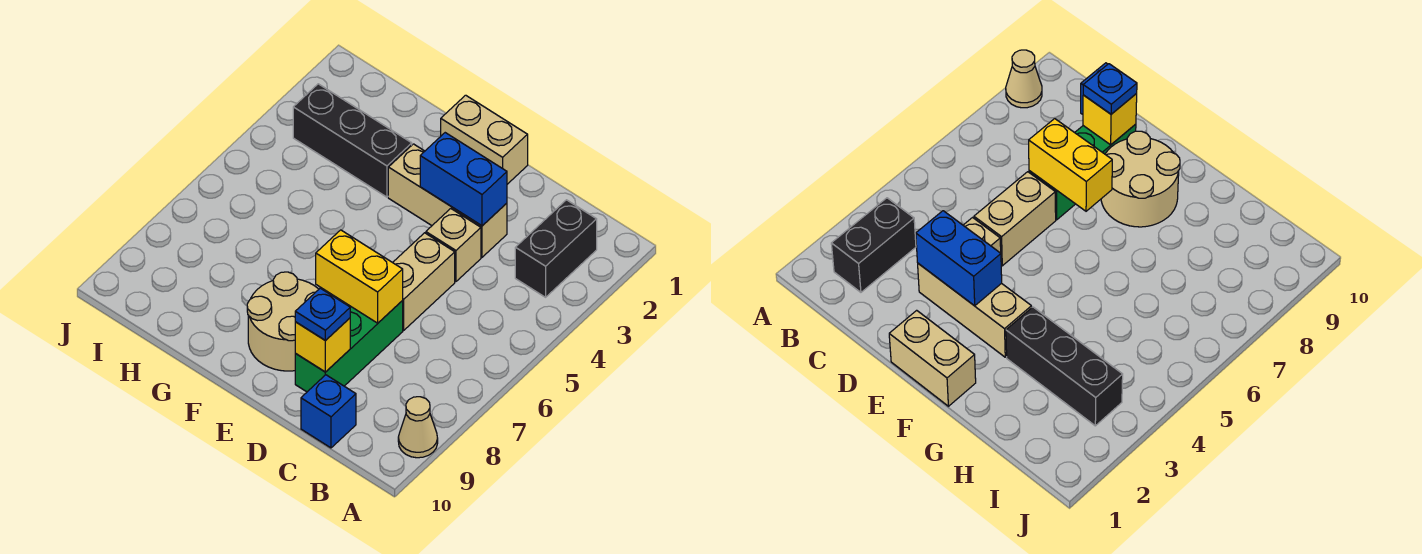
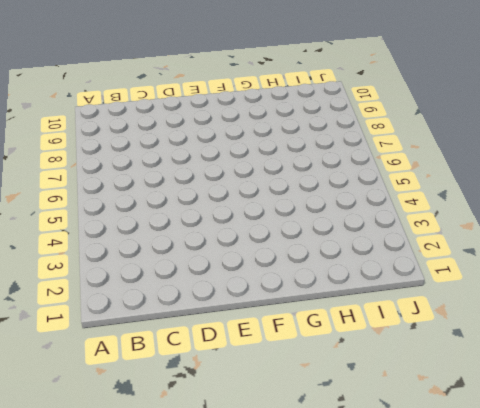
none -> tan 1x1 cone [398,397,438,458]
none -> black 1x2 brick [515,200,597,297]
none -> blue 1x1 brick [301,375,356,448]

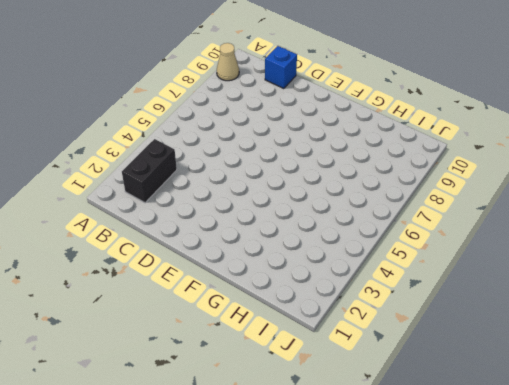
none -> tan 1x3 brick [388,144,507,257]
none -> tan 1x1 brick [426,209,481,282]
none -> tan 1x2 brick [393,233,455,330]

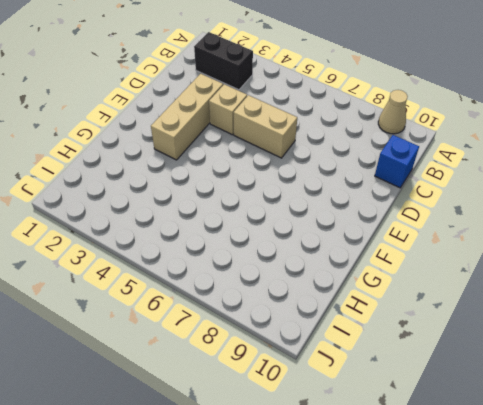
none -> green 1x3 brick [295,301,403,392]
none -> tan 1x2 brick [441,95,528,184]
none -> tan 2x2 round brick [247,272,319,371]

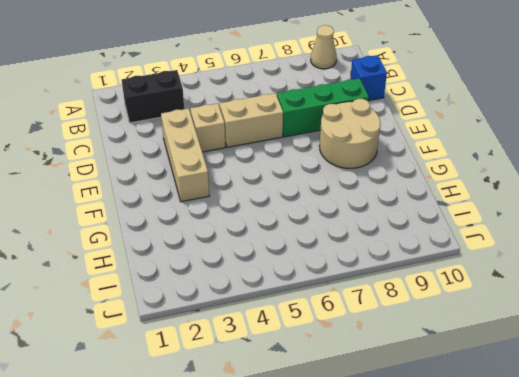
none -> tan 1x2 brick [441,95,528,184]
none -> black 1x3 brick [293,84,412,197]
none -> blue 1x2 brick [420,133,507,226]

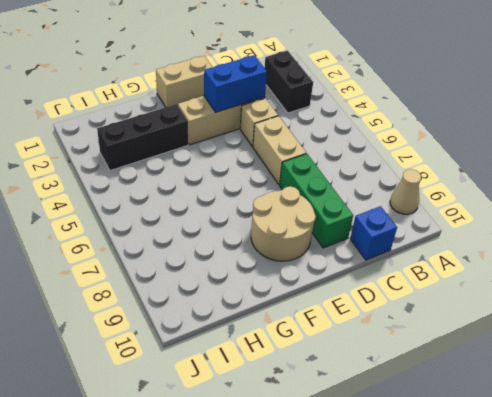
none -> yellow 1x2 brick [316,230,403,323]
none -> yellow 1x1 brick [295,318,350,372]
none -> blue 1x1 plate [295,288,350,341]

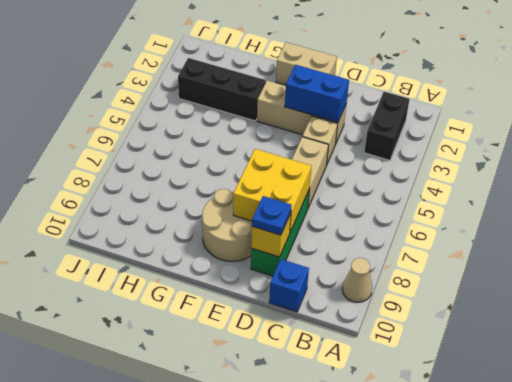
yellow 2x2 brick [233,149,311,232] -> yellow 1x2 brick [316,230,403,323]

